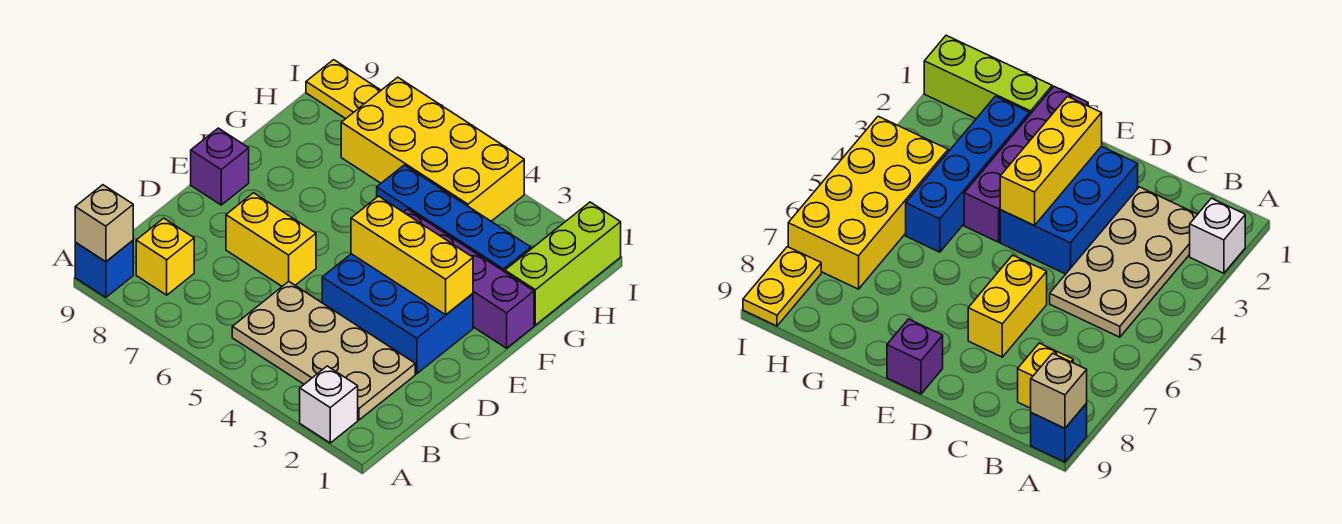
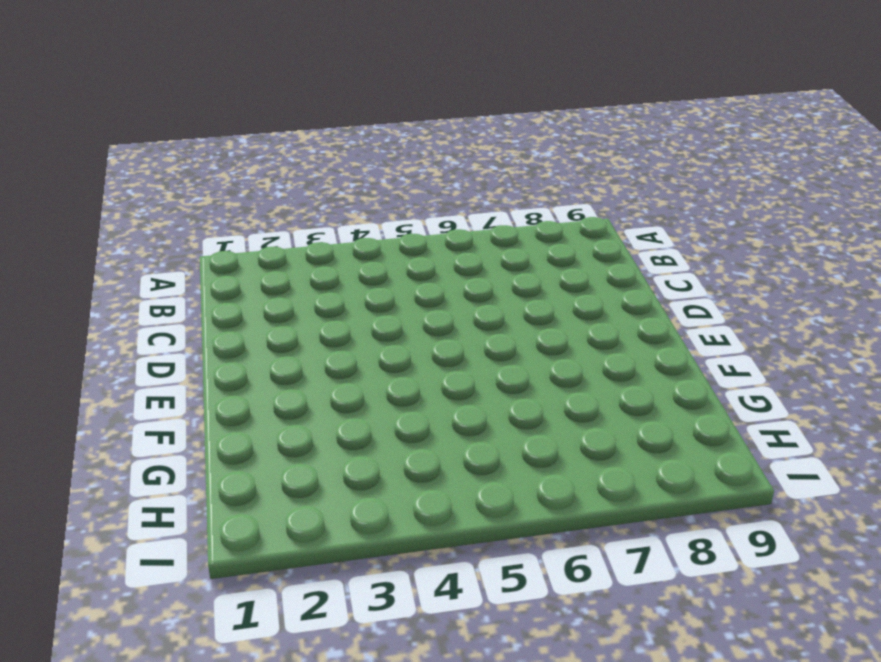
none -> white 1x1 brick [300,366,358,443]
none -> blue 1x1 brick [75,241,133,297]
none -> tan 2x4 plate [232,281,415,420]

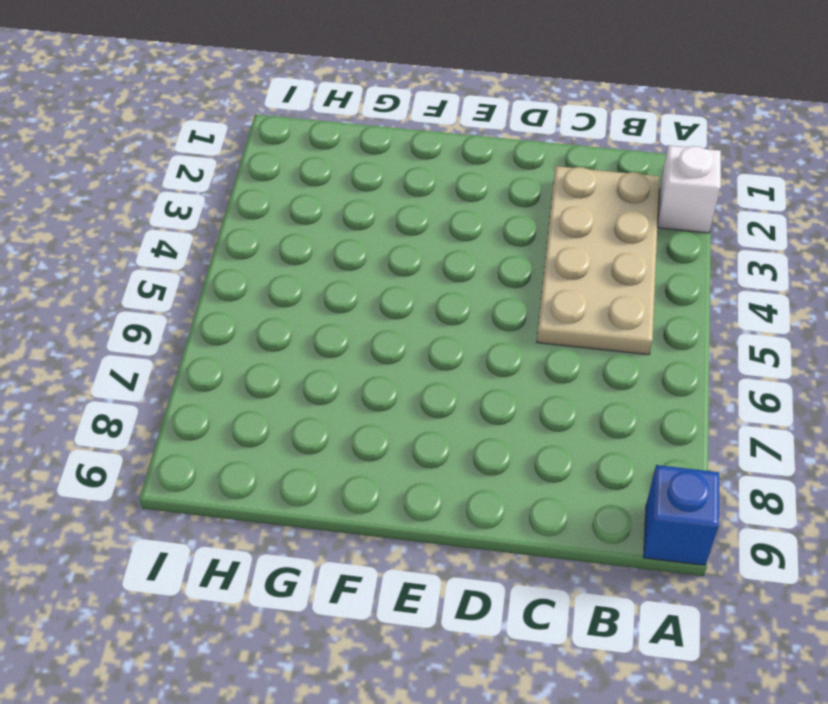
none -> yellow 1x1 brick [136,218,194,295]
none -> blue 2x3 brick [322,254,473,374]
none -> yellow 1x2 brick [226,193,316,286]

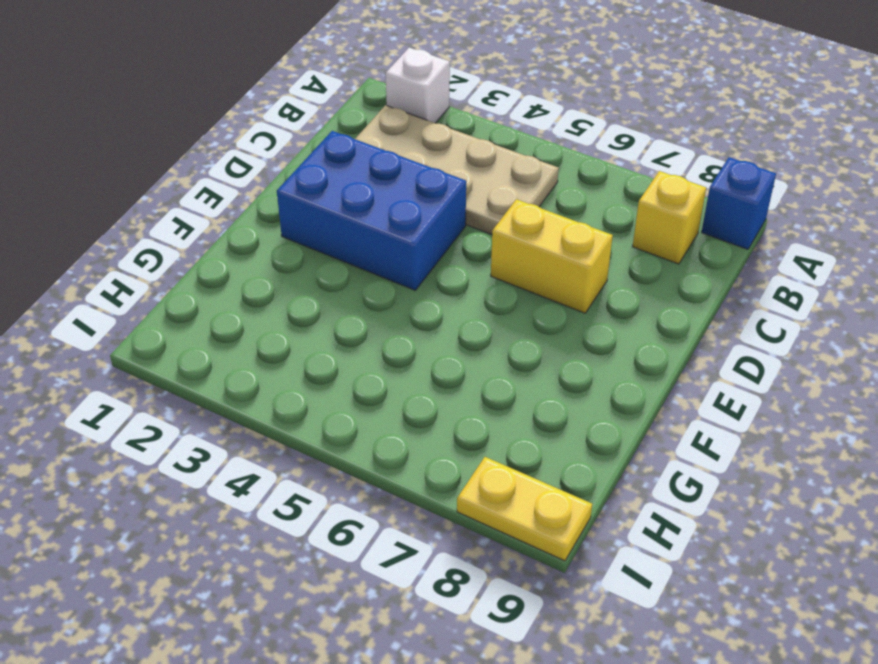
none -> purple 1x1 brick [191,128,249,205]
none -> purple 1x4 brick [404,209,534,348]
none -> lime 1x3 brick [505,202,621,325]

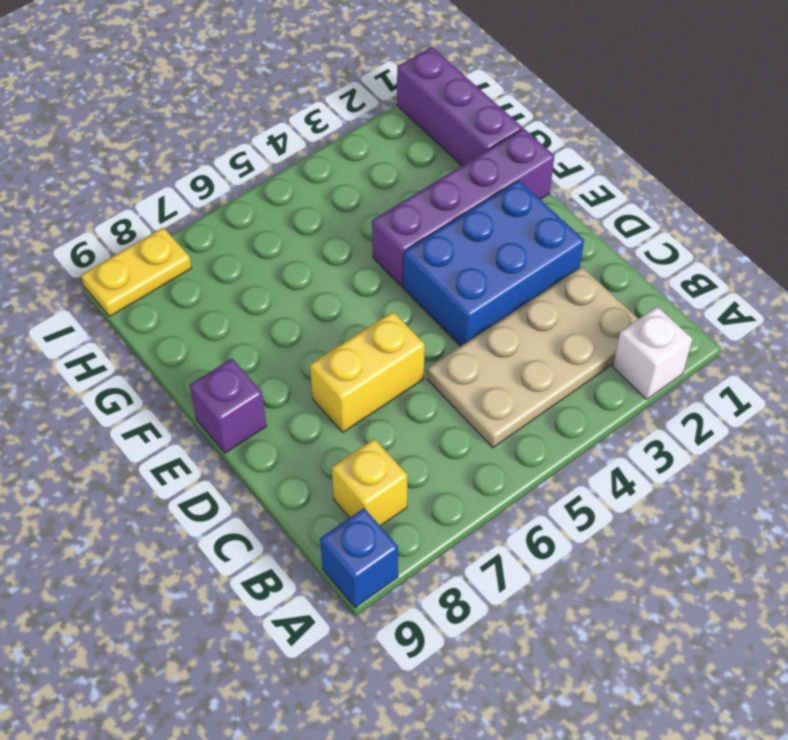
purple 1x3 brick [397,47,522,166] -> lime 1x3 brick [505,202,621,325]
none -> blue 1x4 brick [377,165,531,272]
none -> yellow 2x4 brick [341,77,524,221]
none -> tan 1x1 brick [75,185,133,262]

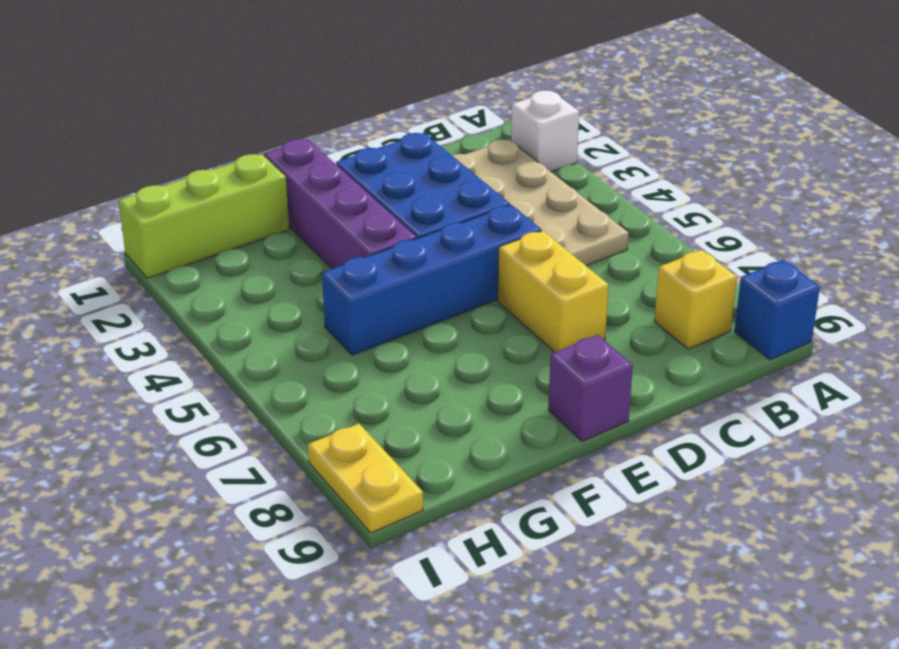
blue 1x4 brick [322,205,542,355] -> blue 1x4 brick turned to [377,165,531,272]
none -> yellow 2x4 brick [341,77,524,221]
none -> tan 1x1 brick [75,185,133,262]
none -> yellow 1x3 brick [351,196,473,315]

